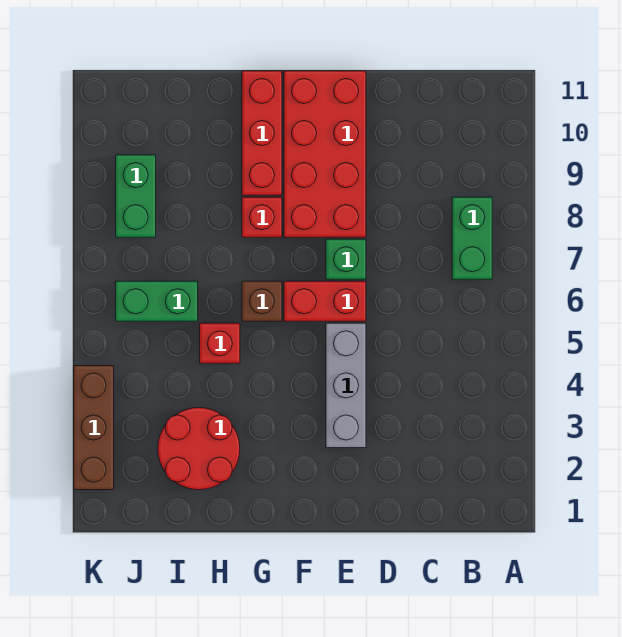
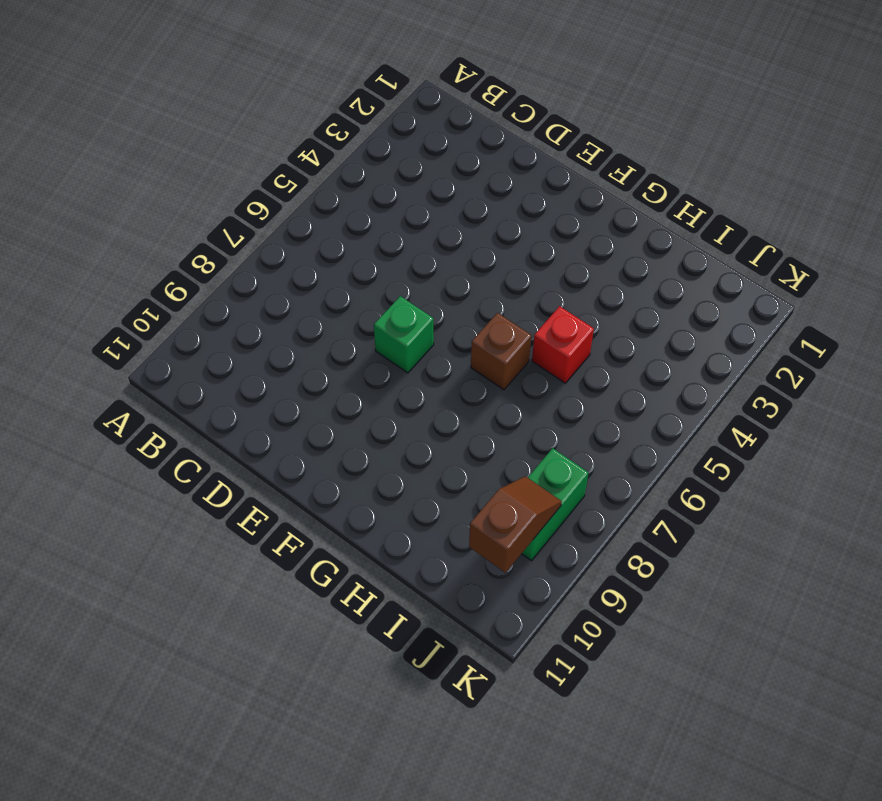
brown 1x2 slope [469,476,562,573] -> none
none -> green 1x2 brick [452,197,492,279]
none -> grey 1x3 brick [326,323,366,448]
none -> red 1x2 brick [284,281,366,321]

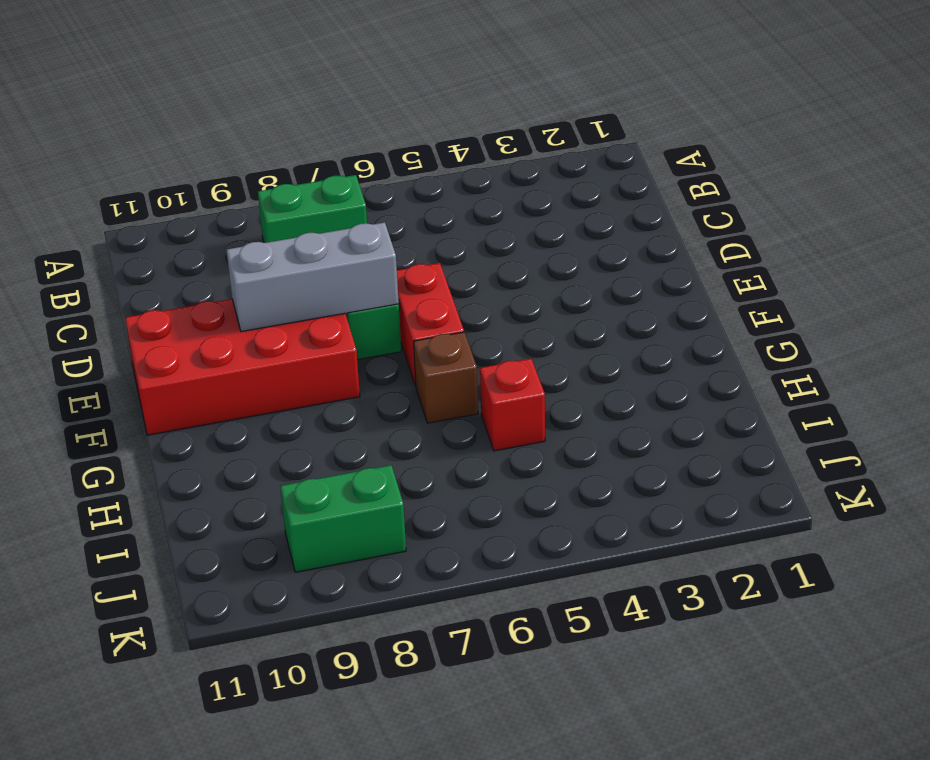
grey 1x3 brick [227,222,399,332] -> grey 1x3 brick moved to [326,323,366,448]
none -> red 1x1 brick [242,197,282,237]
none -> red 1x3 brick [242,71,282,195]
none -> red 2x2 round brick [158,408,240,490]

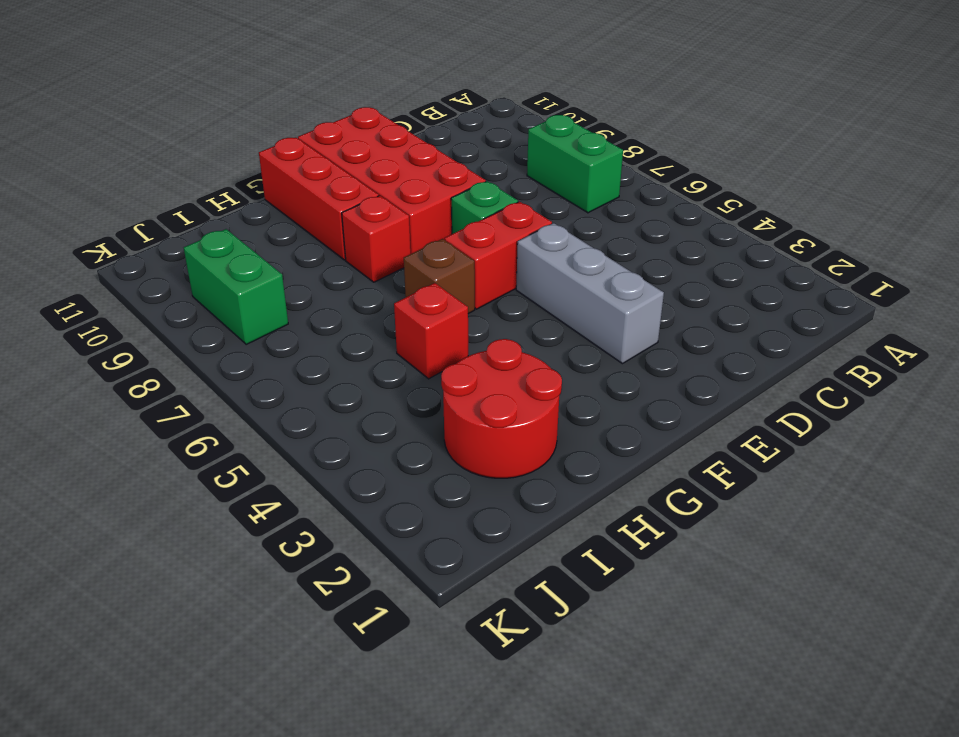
none -> green 1x2 brick [116,281,198,321]
none -> brown 1x3 brick [74,366,114,490]

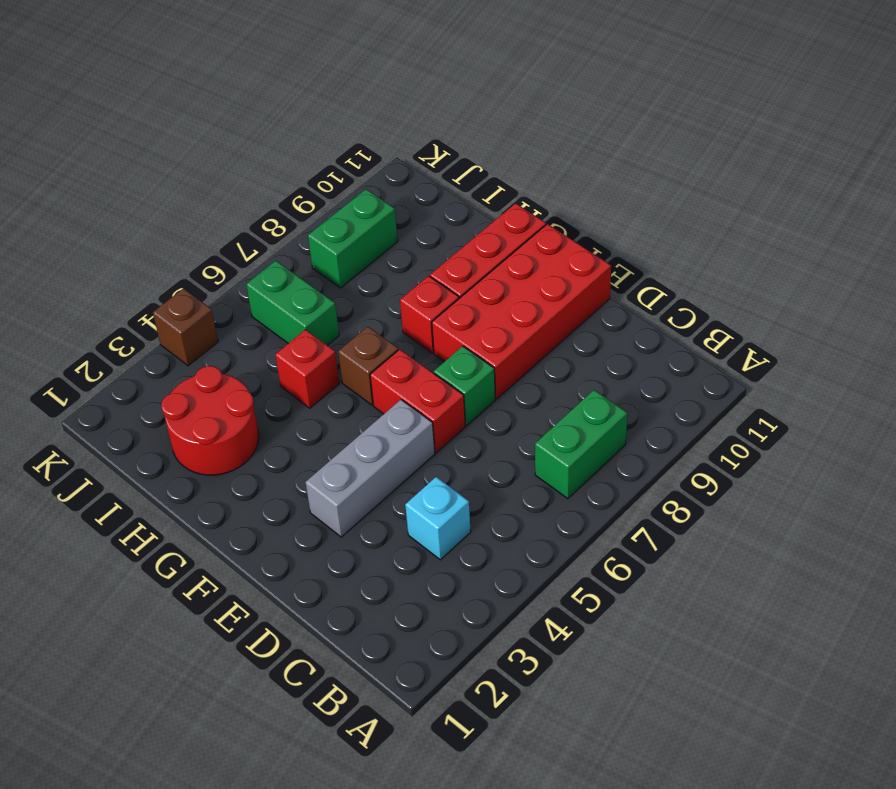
cyan 1x1 brick [405,477,471,560] -> none
brown 1x1 brick [153,288,218,366] -> brown 1x3 brick [74,366,114,490]

